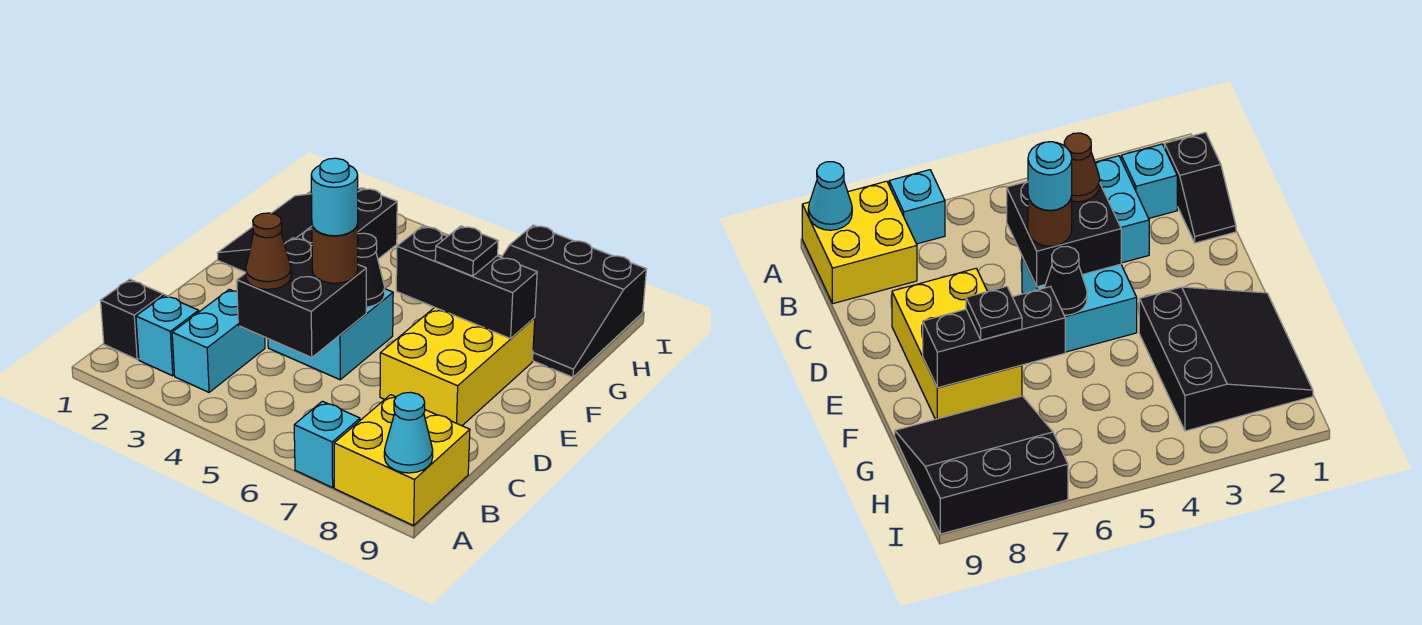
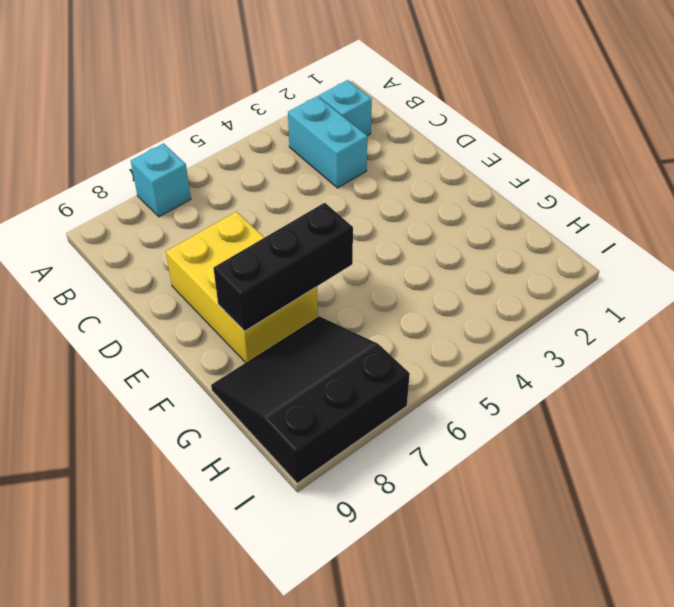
none -> yellow 2x2 brick [334,395,470,526]
none -> black 1x2 slope [101,279,168,359]
none -> cyan 2x2 brick [268,289,393,380]

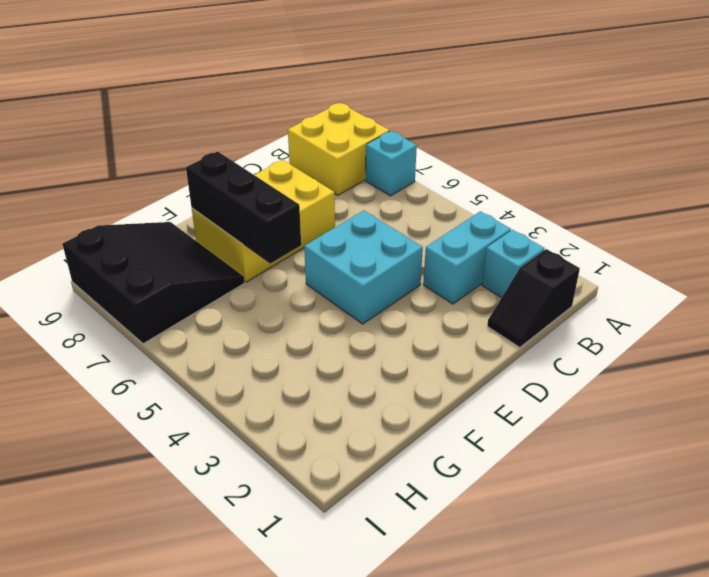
none -> black 3x3 slope [217,188,397,272]
none -> cyan 1x1 cone [384,392,433,473]
none -> black 2x2 brick [237,238,366,358]

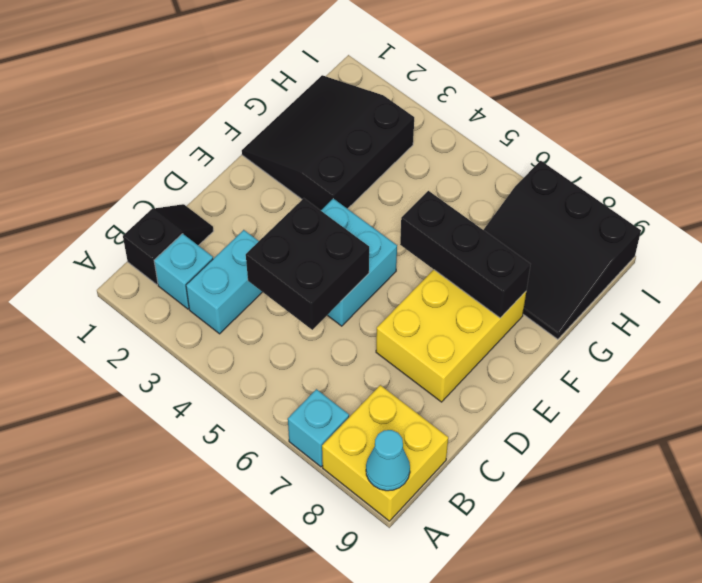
none -> black 1x1 cone [358,233,385,307]
none -> brown 1x1 cone [246,213,291,289]
none -> brown 1x1 round brick [312,224,358,283]

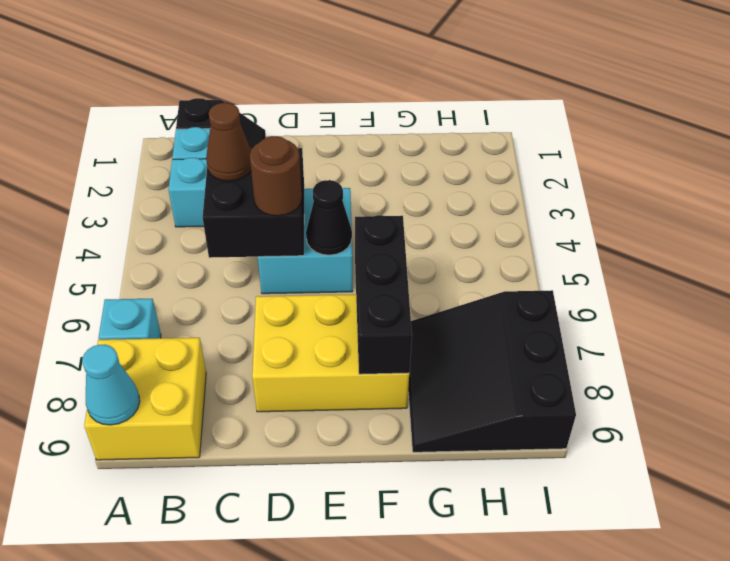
none -> black 3x3 slope [217,188,397,272]
none -> black 1x1 plate [435,226,498,276]
none -> cyan 1x1 round brick [311,158,358,236]

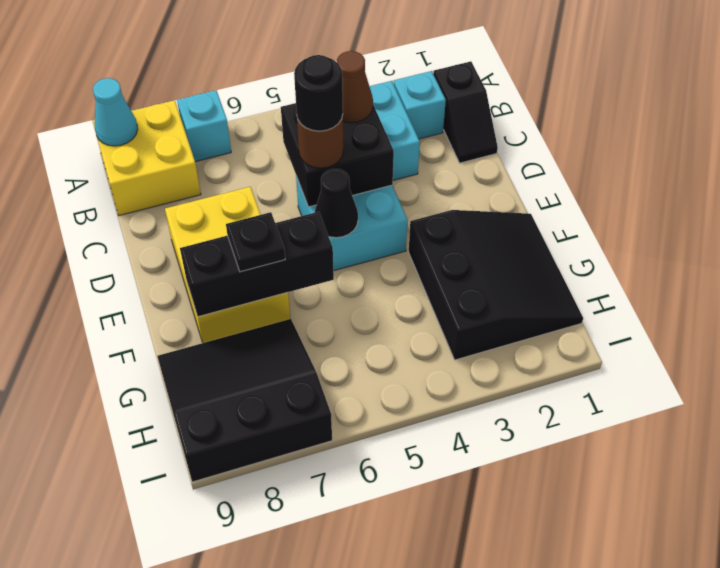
black 1x1 round brick [294,55,343,131] -> cyan 1x1 round brick [311,158,358,236]

